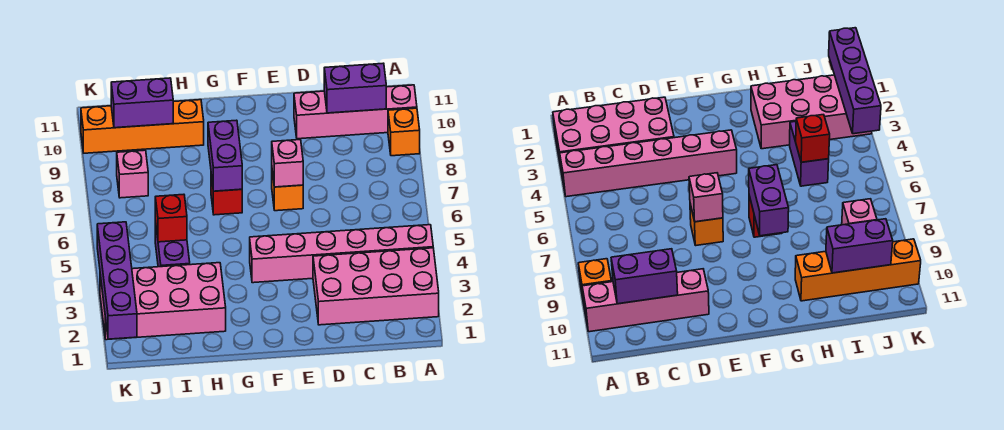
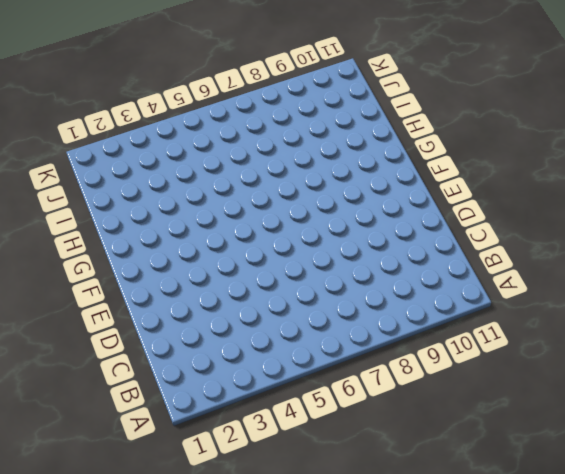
none -> pink 2x4 brick [313,248,439,325]
none -> pink 1x6 brick [250,225,433,283]
none -> orange 1x1 brick [388,108,420,156]

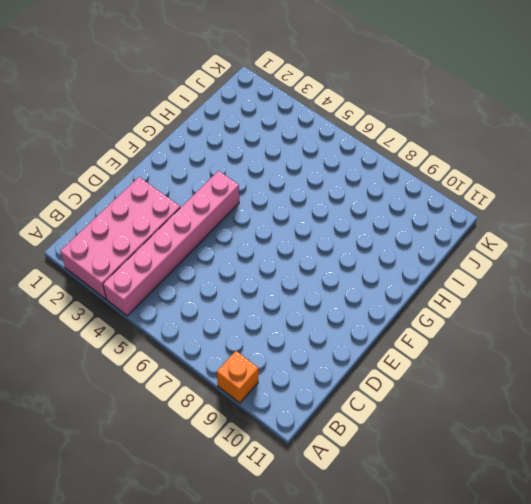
none -> pink 1x4 brick [294,85,417,139]
none -> orange 1x1 brick [272,172,303,211]
none -> red 1x1 brick [211,175,242,215]

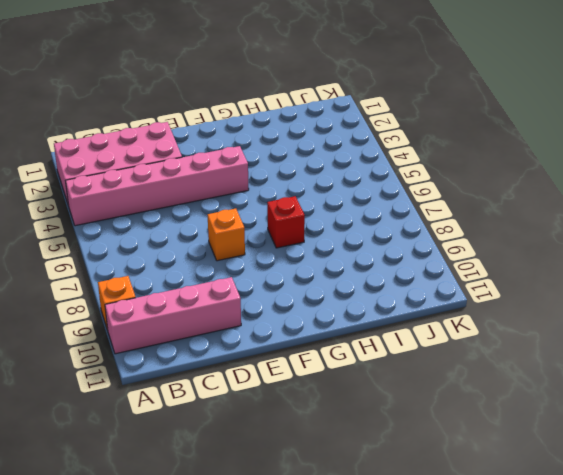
none -> pink 2x4 brick [100,263,226,340]
none -> orange 1x4 brick [81,100,204,153]
none -> purple 1x2 brick [155,221,190,267]

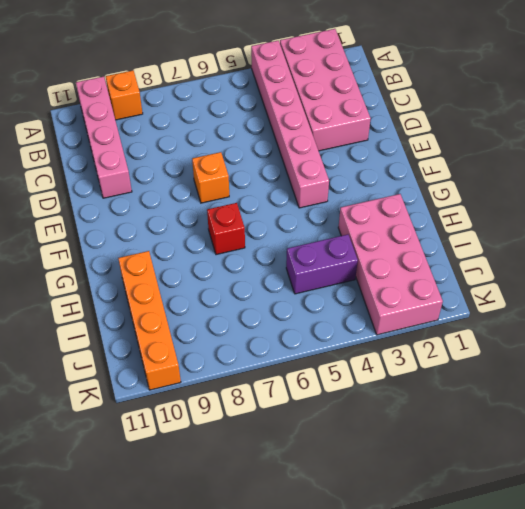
none -> pink 1x1 brick [117,150,148,198]
none -> purple 1x2 brick [324,63,386,113]
none -> pink 1x1 brick [272,140,303,187]

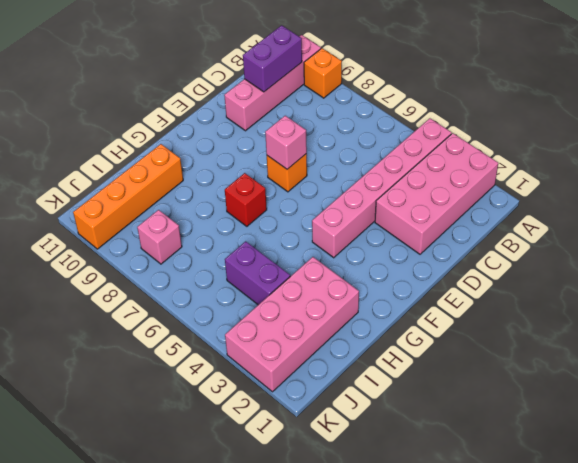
none -> purple 1x2 brick [208,120,242,191]
none -> red 1x1 brick [155,194,187,242]
none -> purple 1x2 brick [111,78,173,128]

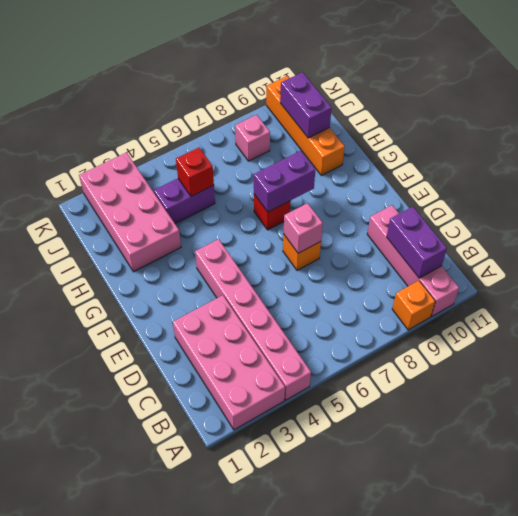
none -> purple 1x4 brick [97,222,137,339]

